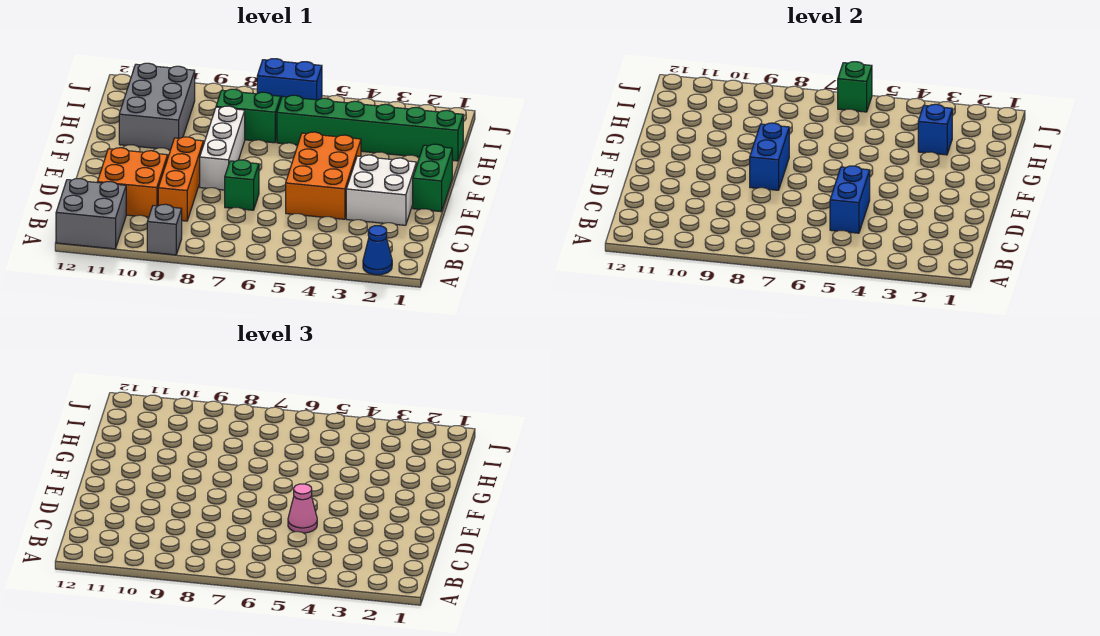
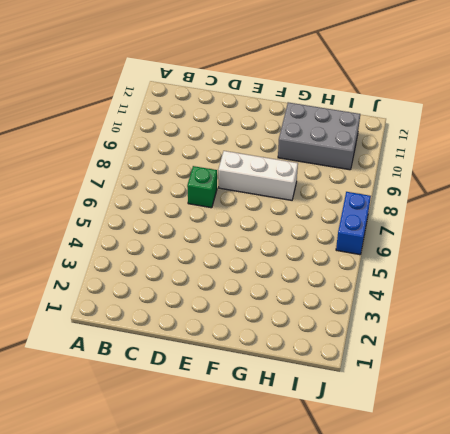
none -> blue 1x1 cone [363,226,392,275]
none -> grey 1x1 brick [147,204,182,255]
none -> grey 2x2 brick [56,179,126,249]

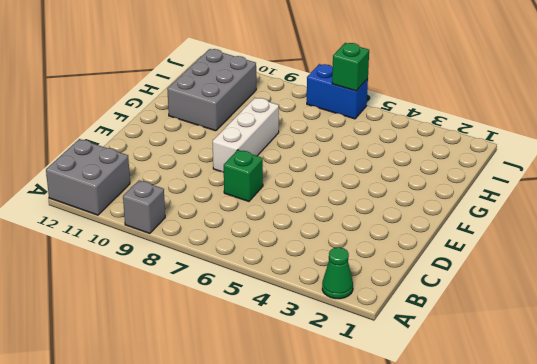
green 1x1 cone [322,247,353,299] -> blue 1x1 cone [363,226,392,275]
none -> orange 1x3 brick [158,137,203,221]
none -> orange 2x2 brick [97,148,168,217]
none -> white 2x2 brick [346,155,416,225]

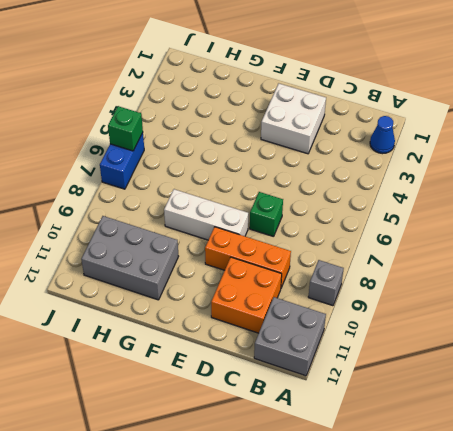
none -> orange 2x3 brick [286,132,361,219]
none -> green 1x2 brick [413,144,452,212]
none -> green 1x6 brick [277,95,463,161]

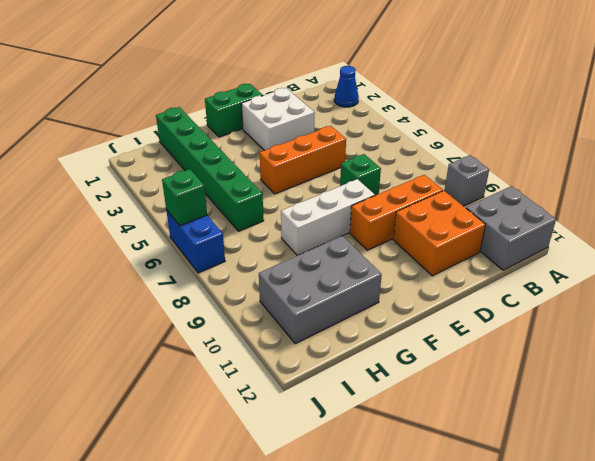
orange 1x3 brick [260,126,346,194] -> orange 2x3 brick [286,132,361,219]
none -> green 1x2 brick [216,89,281,143]
none -> blue 1x2 brick [830,166,870,233]
none -> blue 1x2 brick [750,123,789,190]

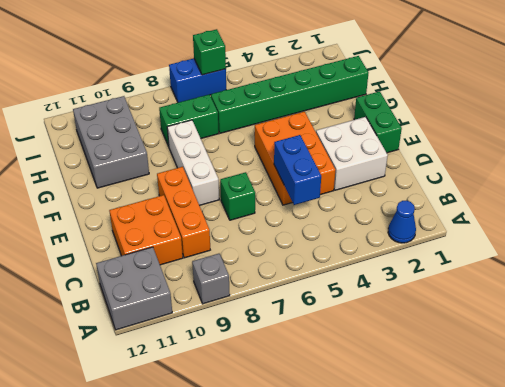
none -> blue 1x2 brick [750,123,789,190]
none -> blue 1x1 brick [918,104,952,155]
none -> pink 1x1 cone [288,484,317,533]

